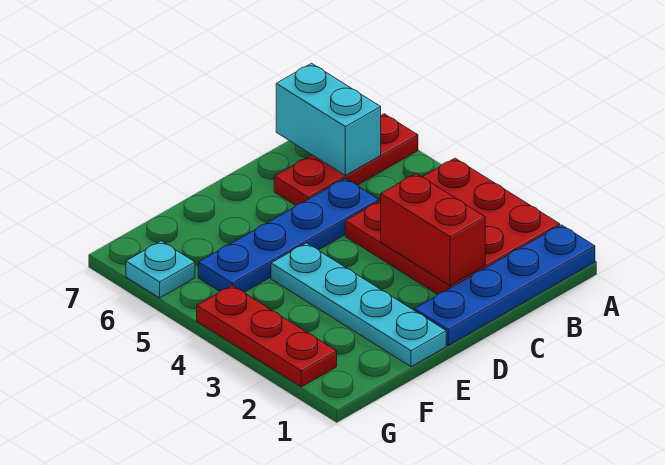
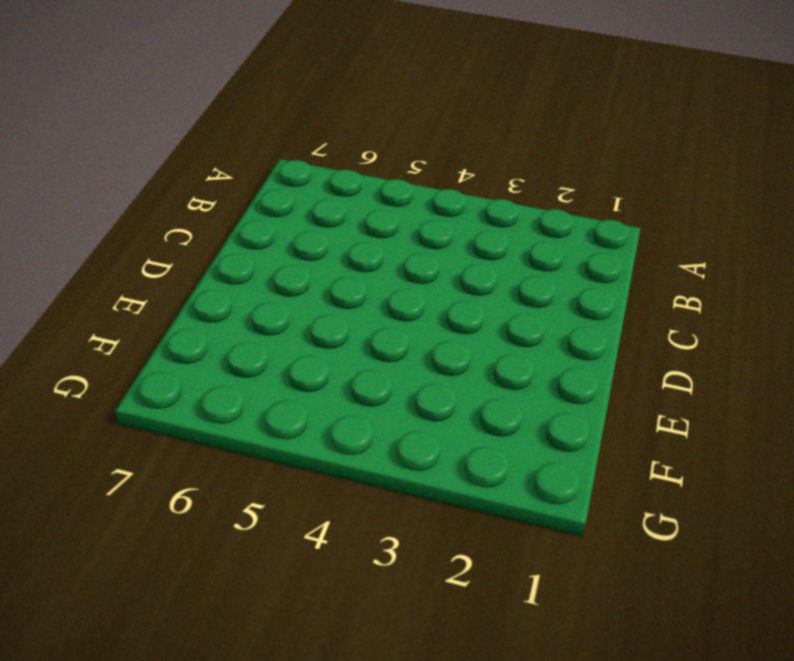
none -> blue 1x4 plate [414,225,595,345]
none -> red 3x3 plate [345,158,560,294]

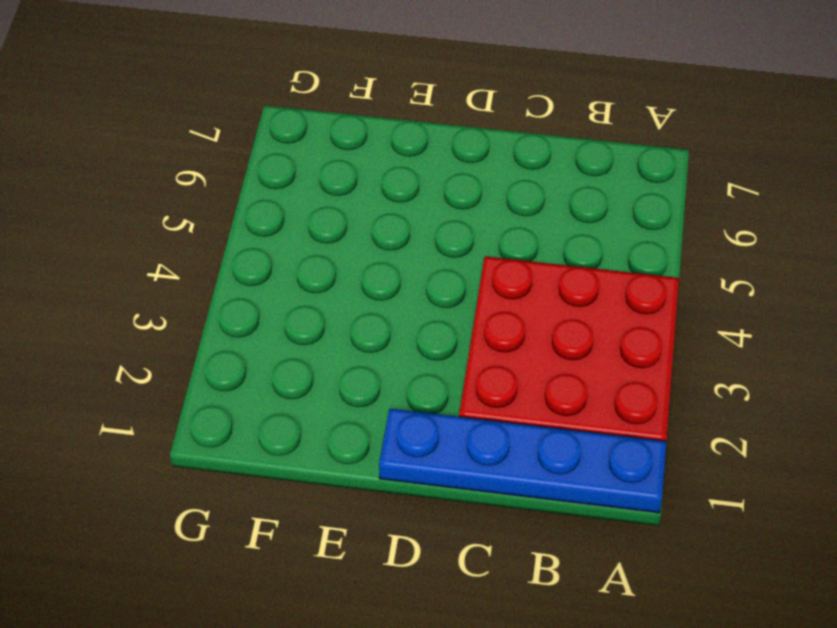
none -> red 1x3 plate [274,114,418,205]
none -> blue 1x4 plate [198,178,379,292]

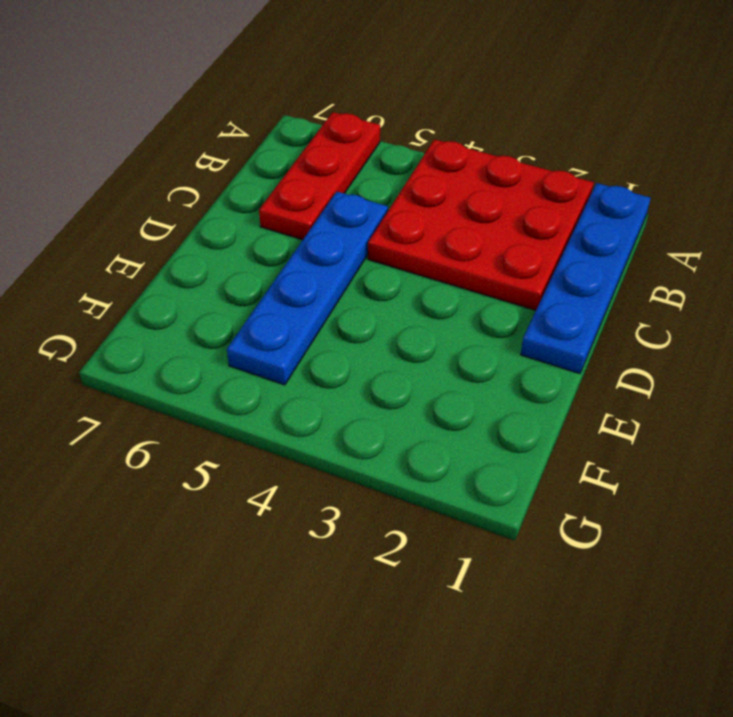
none -> cyan 1x4 plate [271,243,446,367]
none -> red 1x3 plate [197,286,337,387]

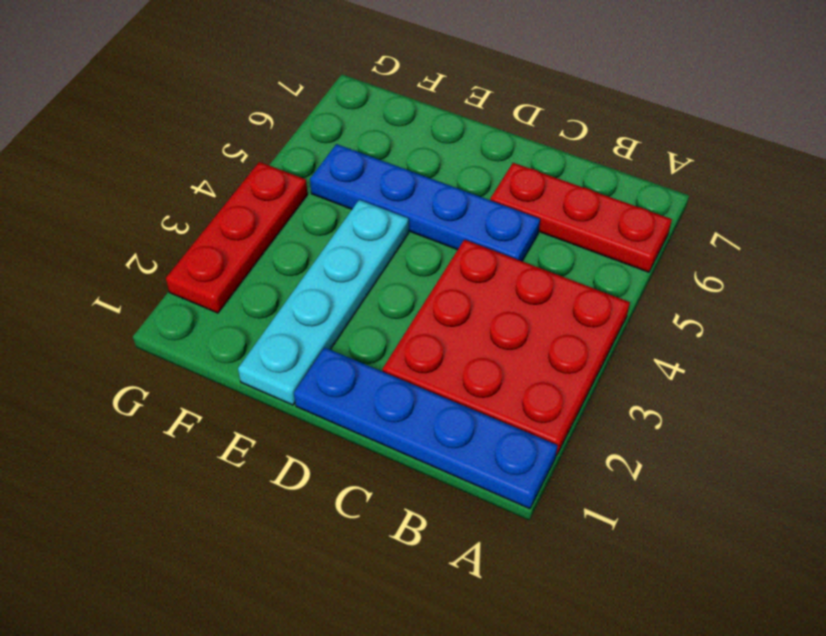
none -> cyan 1x1 plate [126,241,195,298]
none -> cyan 1x2 brick [276,63,381,175]

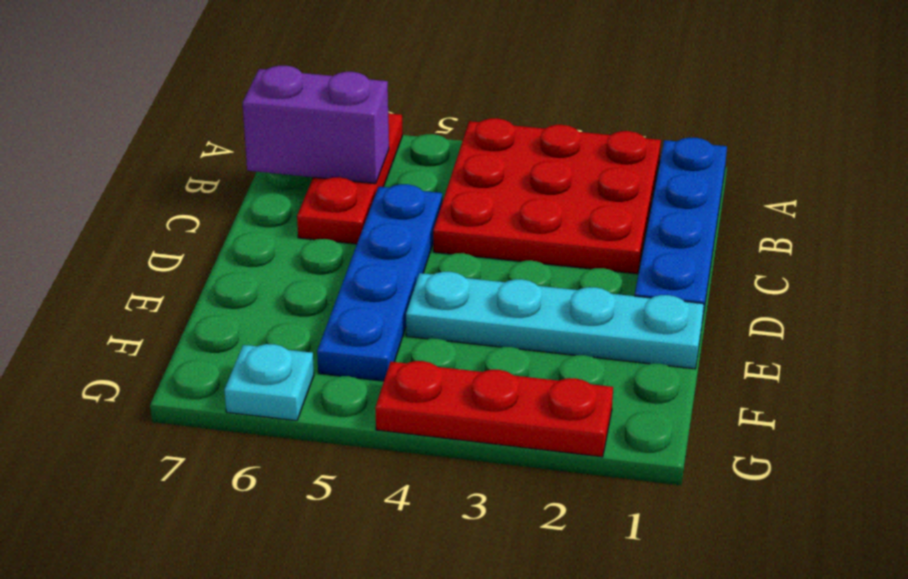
purple 1x2 brick [243,66,389,184] -> cyan 1x2 brick [276,63,381,175]
none -> red 1x2 brick [381,173,485,286]

